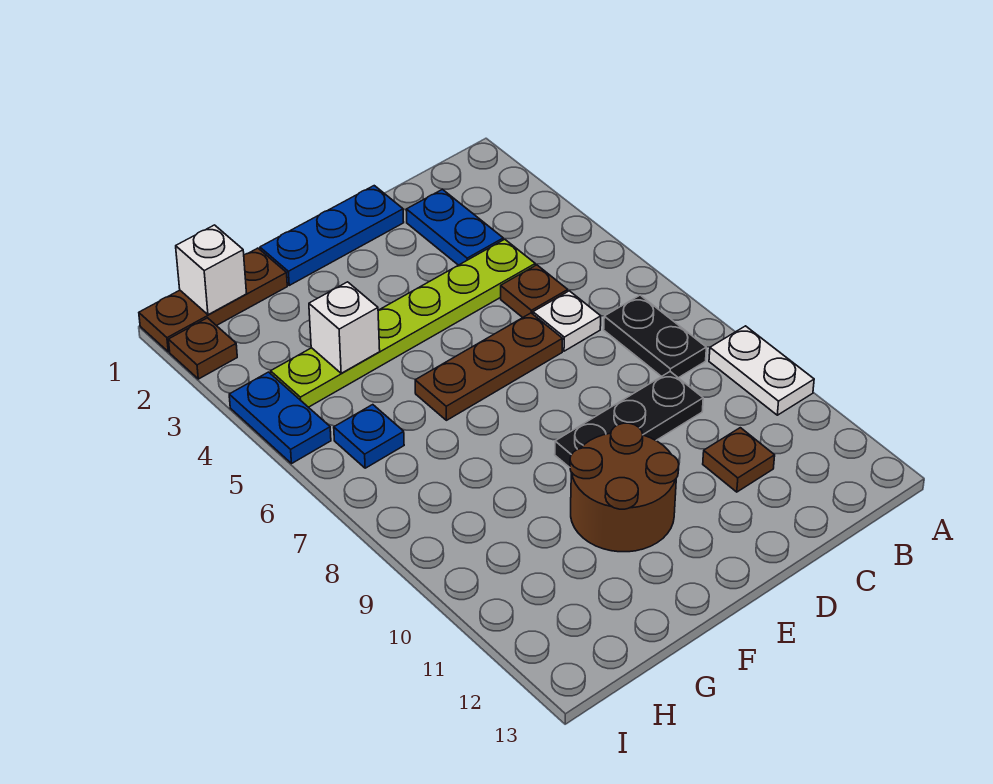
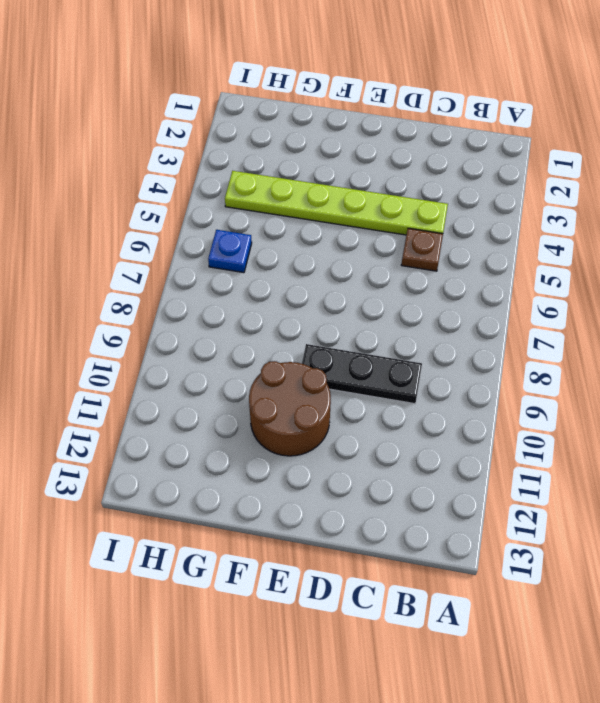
none -> white 1x2 plate [709,326,814,415]
none -> black 1x2 plate [604,295,706,378]
none -> blue 1x2 plate [406,189,503,265]

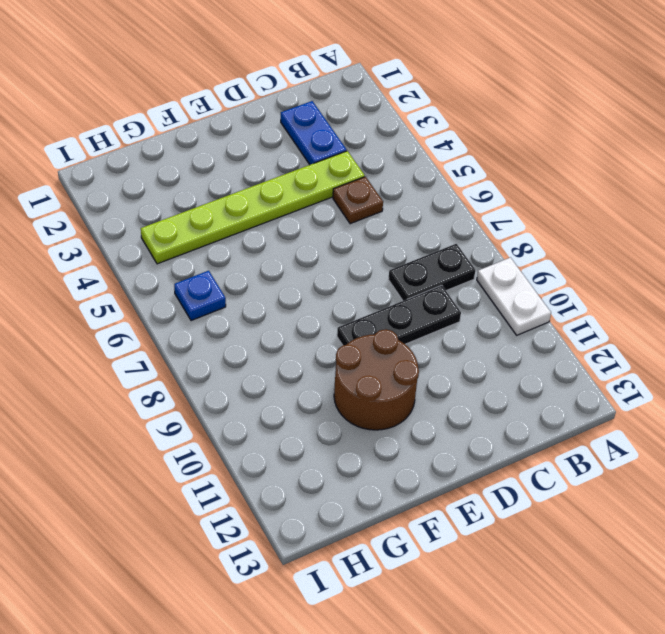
black 1x2 plate [388,244,475,301] -> black 1x2 plate turned to [604,295,706,378]
none -> white 1x1 plate [533,291,601,351]
none -> brown 1x1 plate [703,428,775,492]
none -> blue 1x3 plate [260,186,404,285]

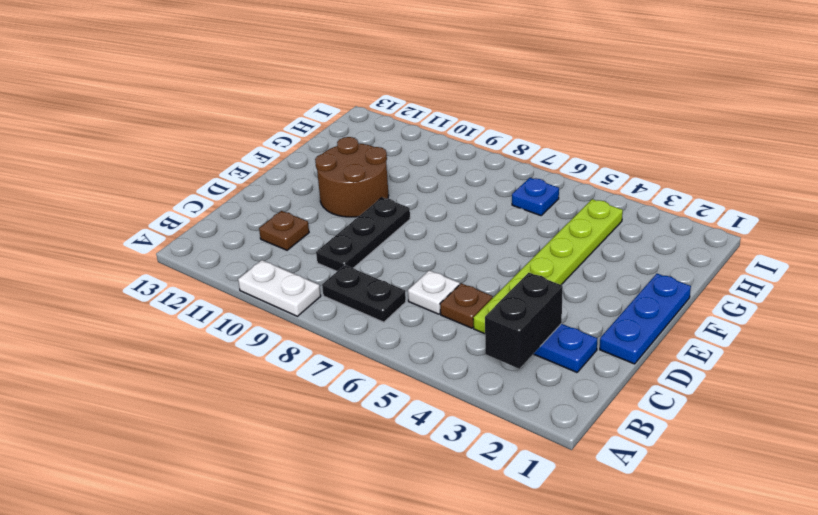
black 1x2 brick [485,273,563,369] -> none
none -> brown 1x3 plate [415,313,563,420]
none -> brown 1x3 plate [139,248,287,352]
none -> brown 1x1 plate [168,318,237,379]

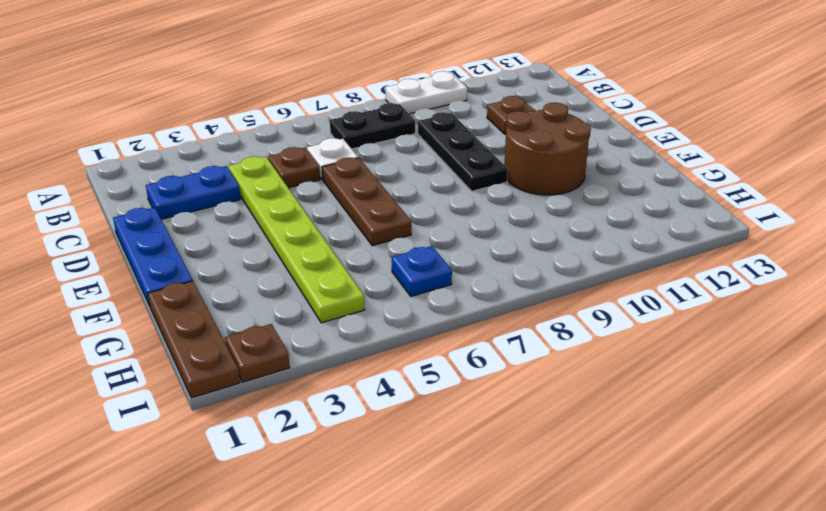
none -> blue 1x2 plate [229,372,331,463]
none -> white 1x1 brick [309,282,380,373]
none -> white 1x1 brick [176,225,247,315]

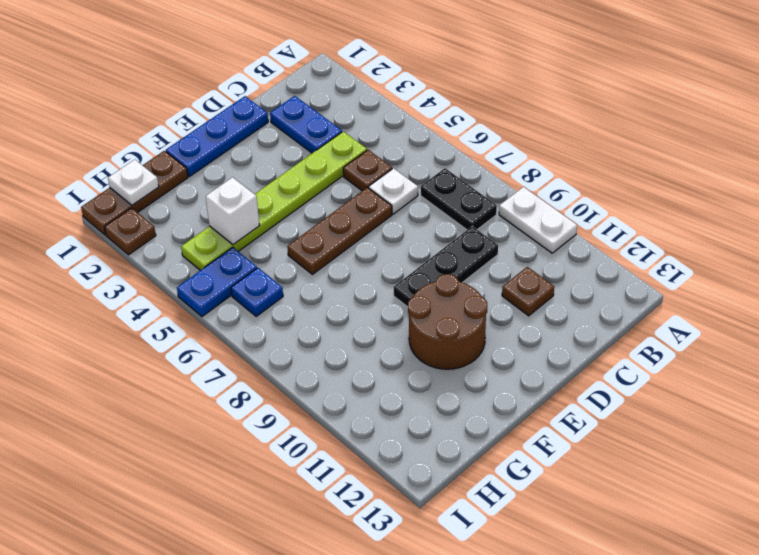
white 1x1 plate [108,160,159,205] -> white 1x1 brick [176,225,247,315]
blue 1x2 plate [177,247,257,317] -> blue 1x2 plate turned to [229,372,331,463]

